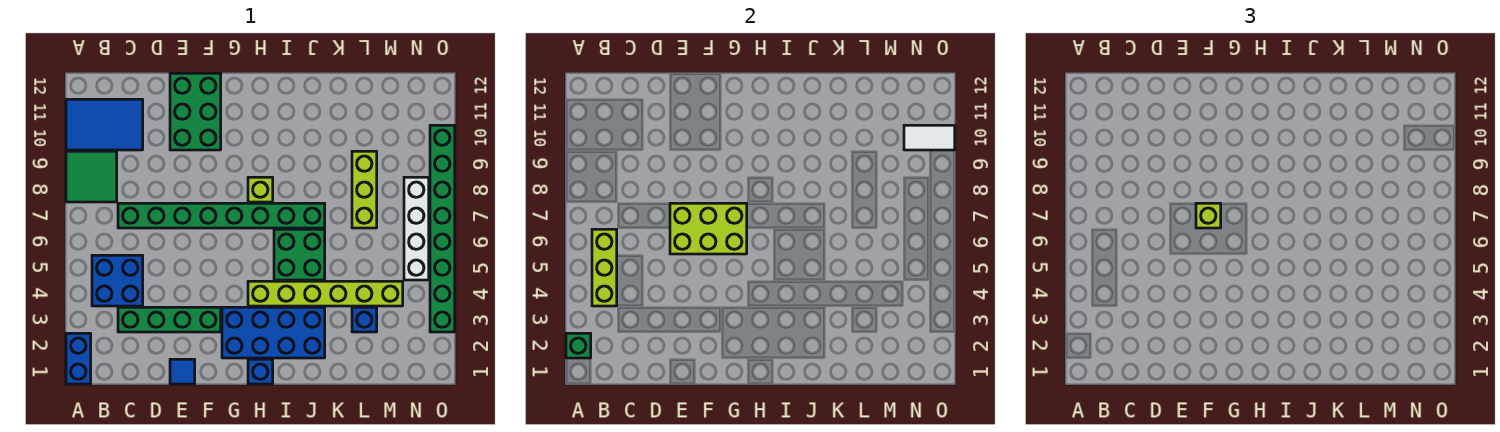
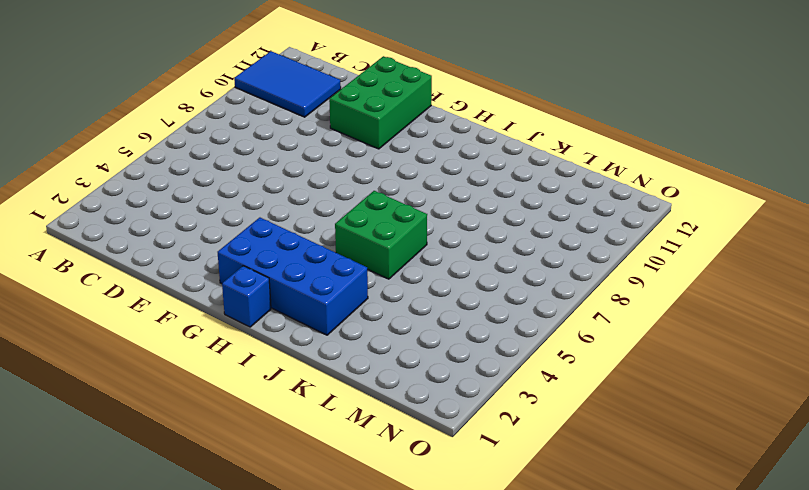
none -> blue 1x2 brick [66,333,91,384]
none -> green 2x2 tile [66,151,117,202]
none -> blue 2x2 brick [92,255,143,306]

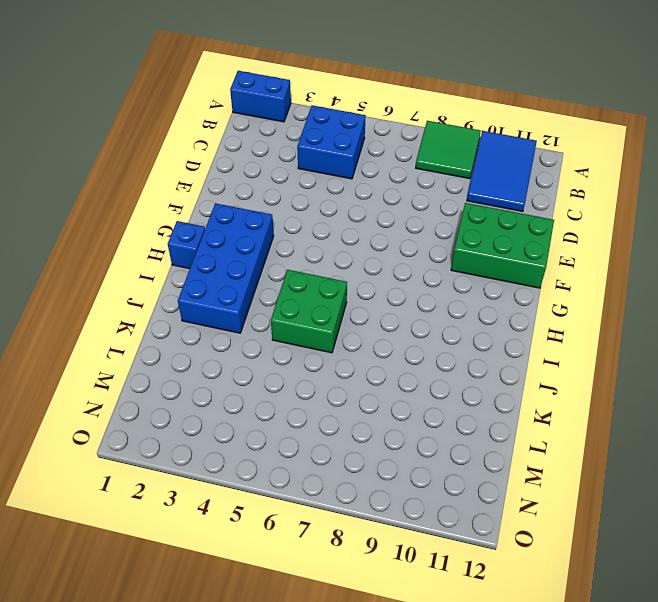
none -> green 1x4 brick [118,307,221,332]
none -> green 1x8 brick [118,203,325,228]
none -> blue 1x1 tile [170,359,195,384]

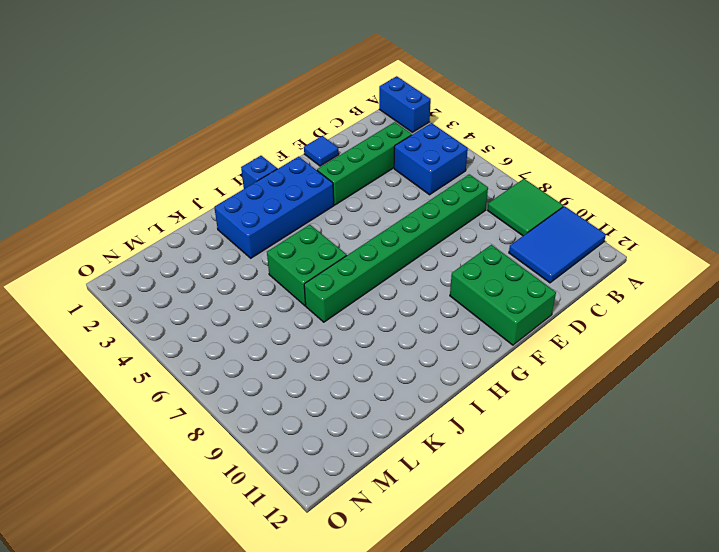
none -> lime 1x6 brick [248,281,403,306]
none -> lime 1x1 brick [248,177,273,202]
none -> blue 1x1 brick [352,307,377,332]

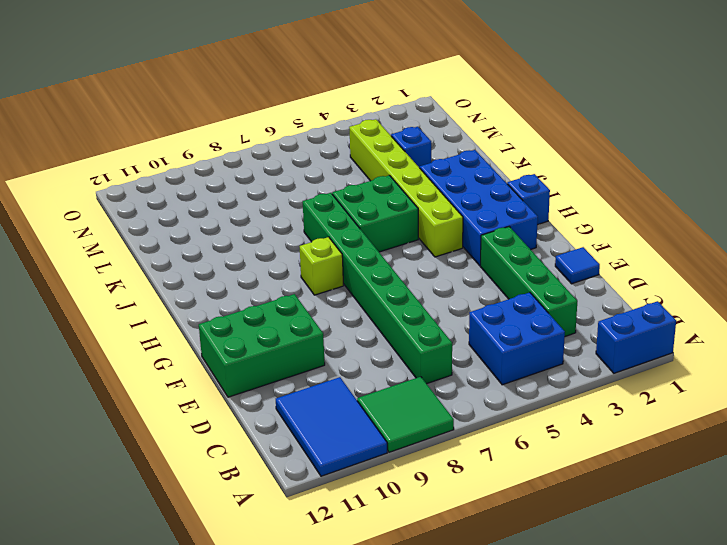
none -> lime 1x3 brick [352,151,377,228]
none -> white 1x4 brick [404,177,429,280]
none -> green 1x8 brick [430,125,455,332]

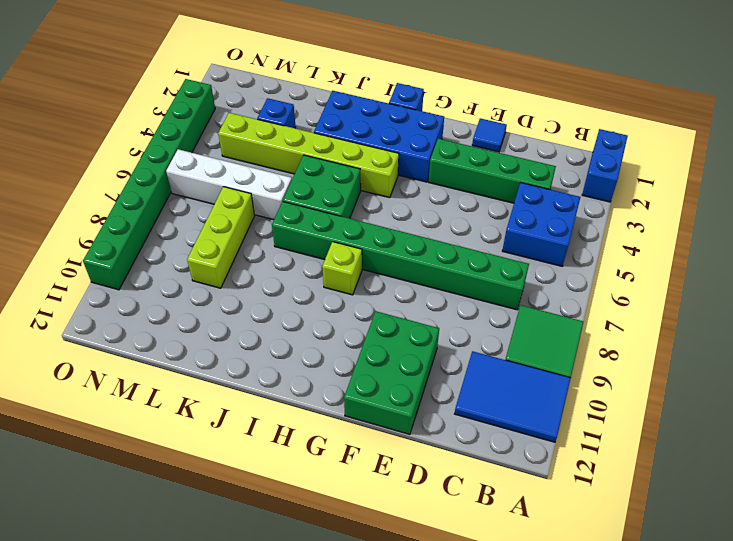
white 1x4 brick [166,149,292,220] -> white 1x4 brick turned to [404,177,429,280]
none -> green 1x1 brick [566,333,591,358]
none -> lime 1x3 brick [592,229,617,306]
none -> lime 2x3 brick [670,203,747,254]

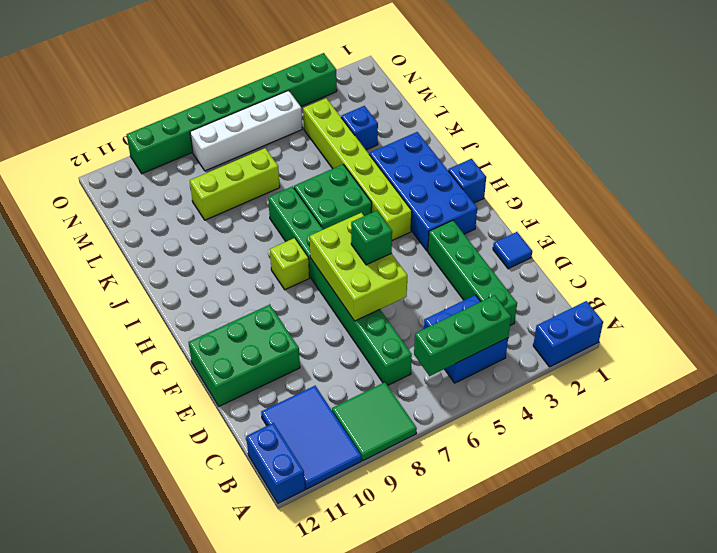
blue 1x2 brick [246,423,305,503] -> none
green 1x3 brick [414,295,511,376] -> lime 1x3 brick [592,229,617,306]
green 1x1 brick [351,211,392,265] -> green 1x1 brick moved to [566,333,591,358]
none -> white 1x2 tile [904,125,955,150]
none -> lime 1x1 brick [1196,203,1221,228]

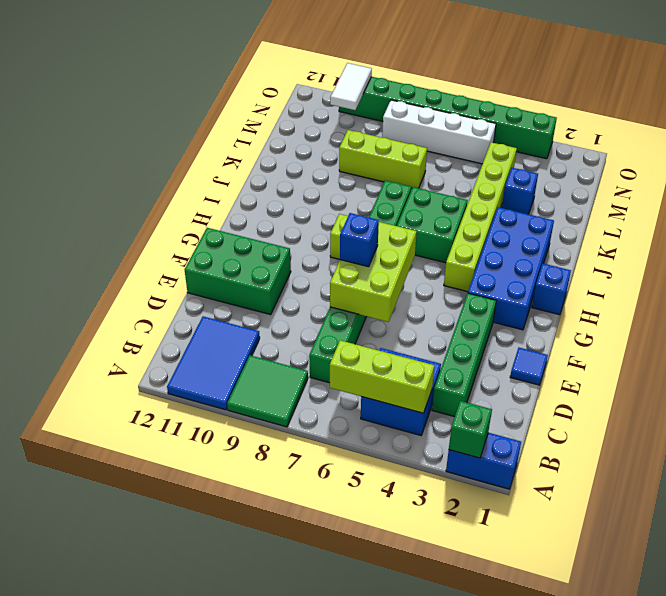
blue 1x1 brick [340,213,379,267] -> lime 1x1 brick [1196,203,1221,228]

